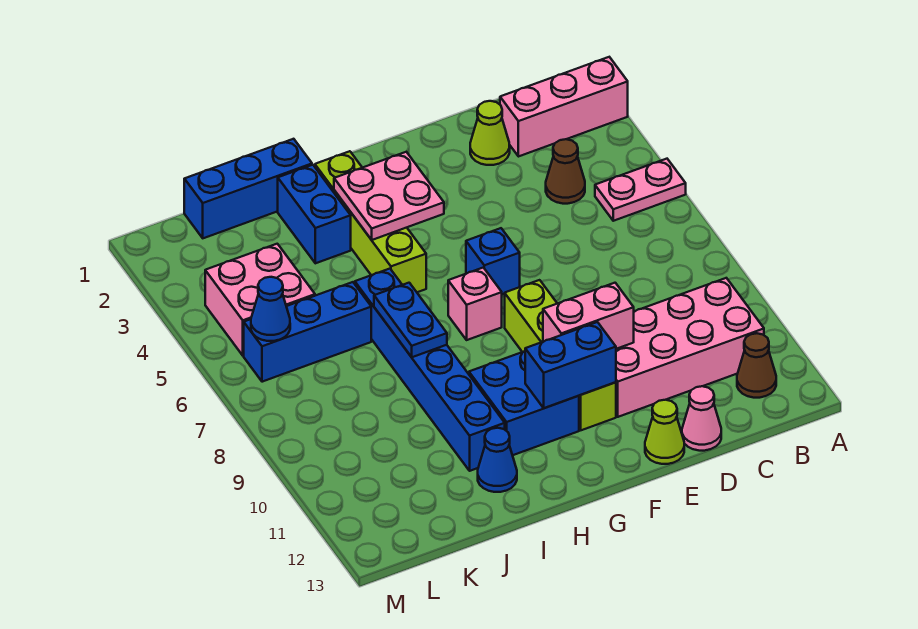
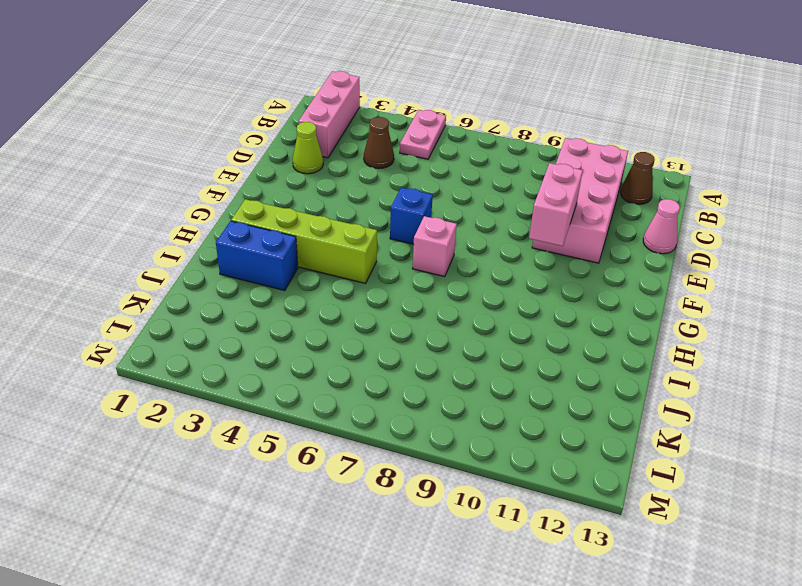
none -> lime 1x1 cone [645,400,684,464]
none -> lime 1x4 brick [505,280,616,430]
none -> blue 2x2 brick [469,351,579,455]

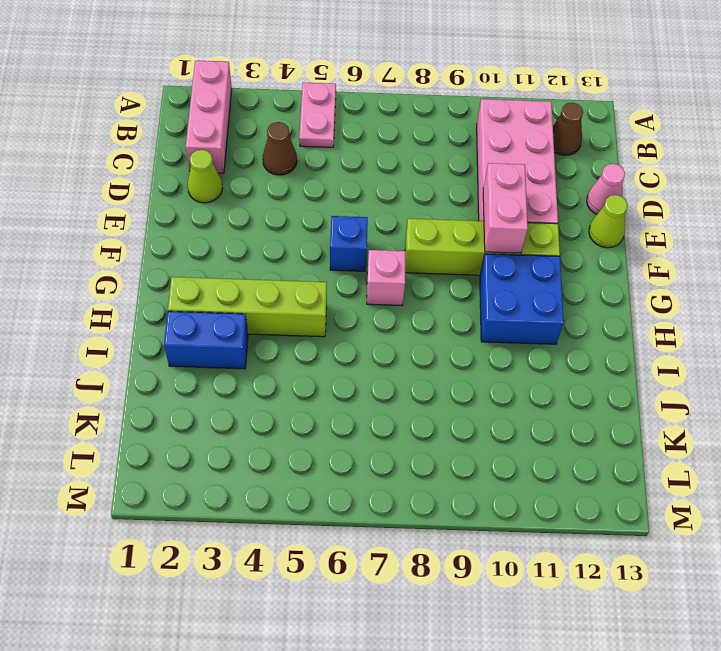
none -> blue 1x3 brick [184,139,312,238]
none -> blue 1x6 brick [355,269,505,471]
none -> blue 1x1 cone [478,428,517,492]

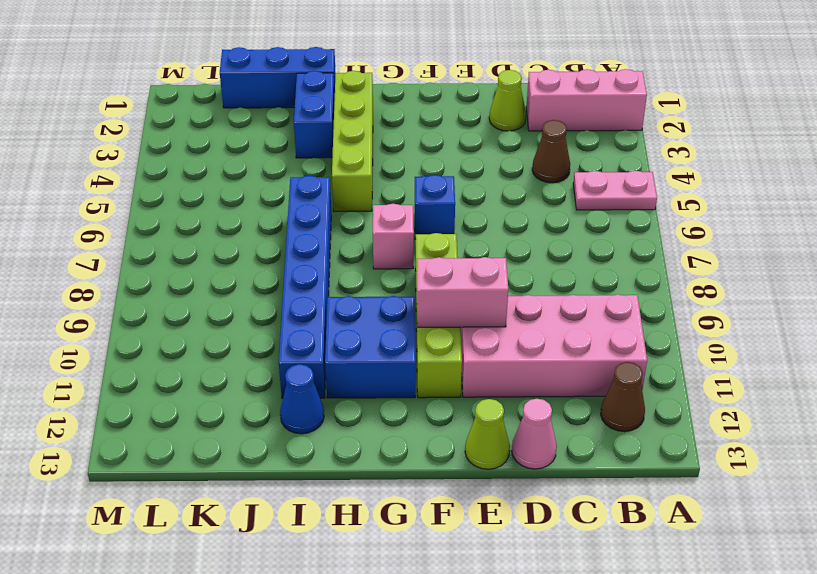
none -> blue 1x3 brick [244,282,371,382]
none -> pink 2x2 brick [205,244,315,356]
none -> blue 1x2 brick [525,322,616,408]

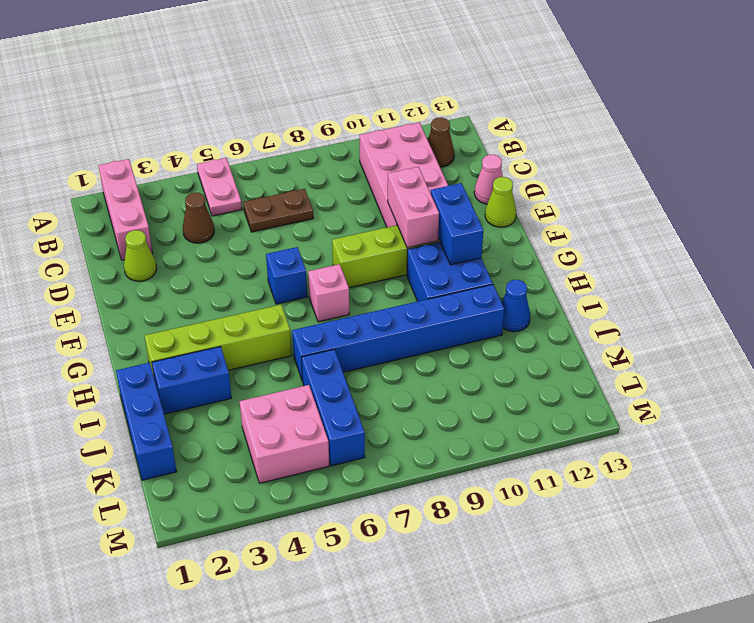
brown 1x2 plate [243,189,313,232] -> none
none -> pink 2x2 plate [334,152,444,240]
none -> blue 1x2 plate [374,283,447,357]
none -> blue 1x1 cone [251,277,290,341]

